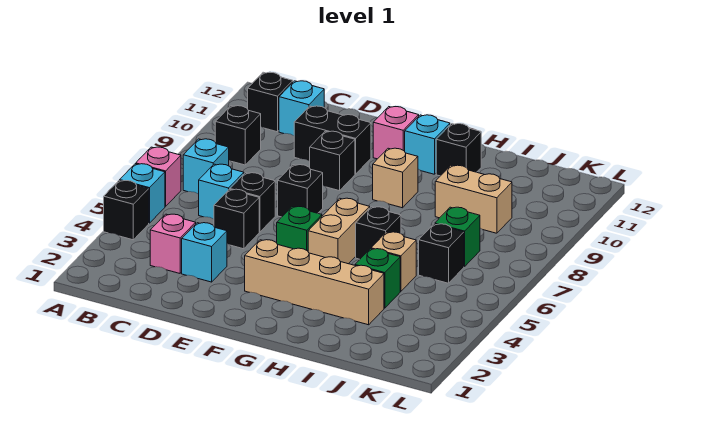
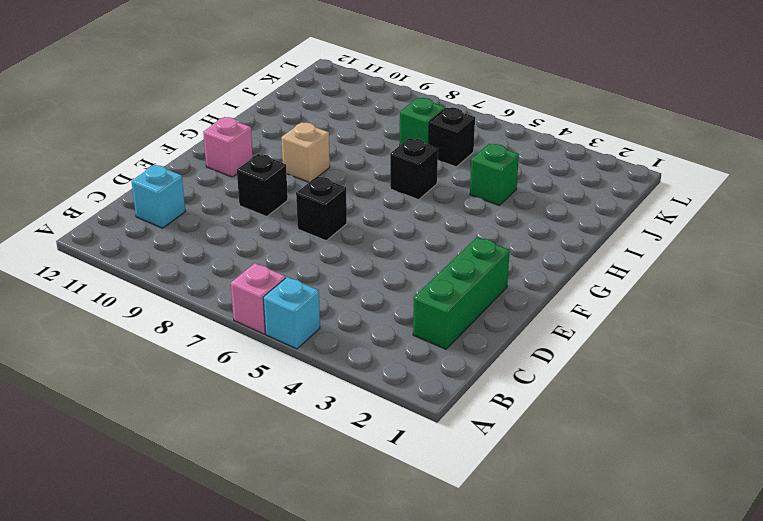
green 1x3 brick [413,237,510,349] -> none
none -> black 1x1 brick [104,180,149,240]
none -> cyan 1x1 brick [183,139,229,194]
none -> black 1x1 brick [215,106,261,165]

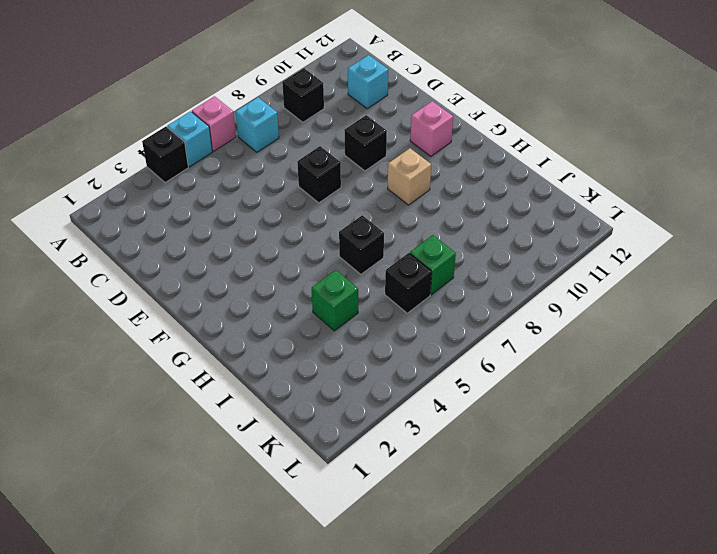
none -> black 1x1 brick [247,72,293,132]
none -> pink 1x1 brick [150,214,196,273]
none -> cyan 1x1 brick [199,164,244,219]

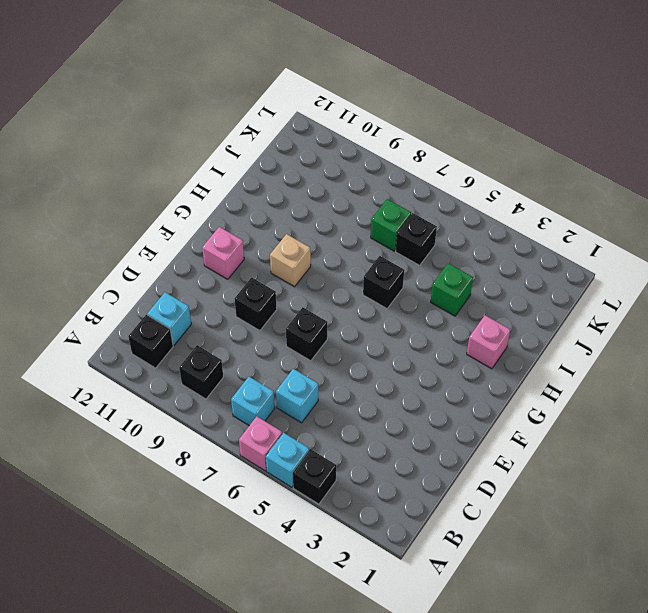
pink 1x1 brick [467,315,510,369] -> pink 1x1 brick moved to [150,214,196,273]
none -> cyan 1x1 brick [182,223,227,282]
none -> black 1x1 brick [214,189,259,249]
none -> black 1x1 brick [230,173,275,232]

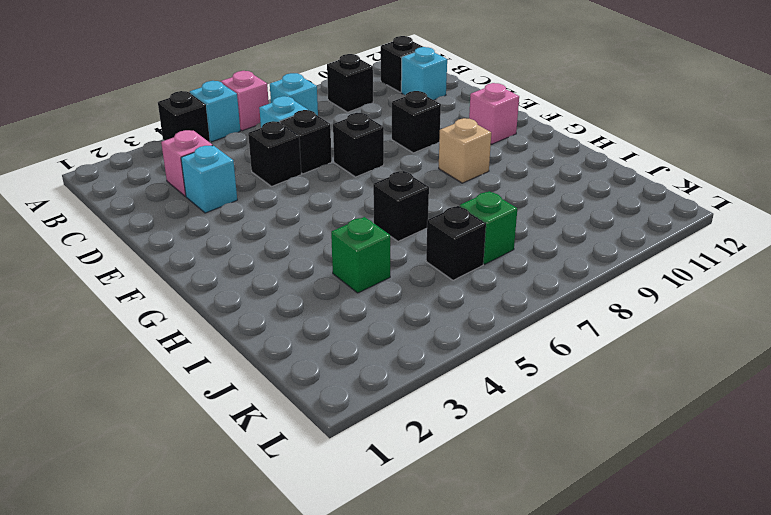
none -> black 1x2 brick [294,106,371,174]
none -> tan 1x4 brick [245,240,384,325]
none -> green 1x1 brick [277,207,322,251]

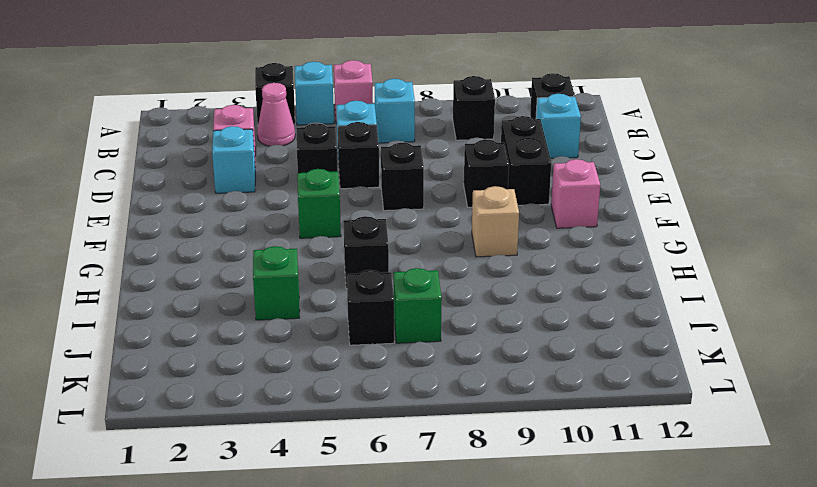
pink 1x1 cone [257,83,295,146] -> none
none -> tan 1x4 brick [245,240,384,325]
none -> tan 1x2 brick [308,198,370,264]
none -> cyan 1x1 brick [405,115,450,174]

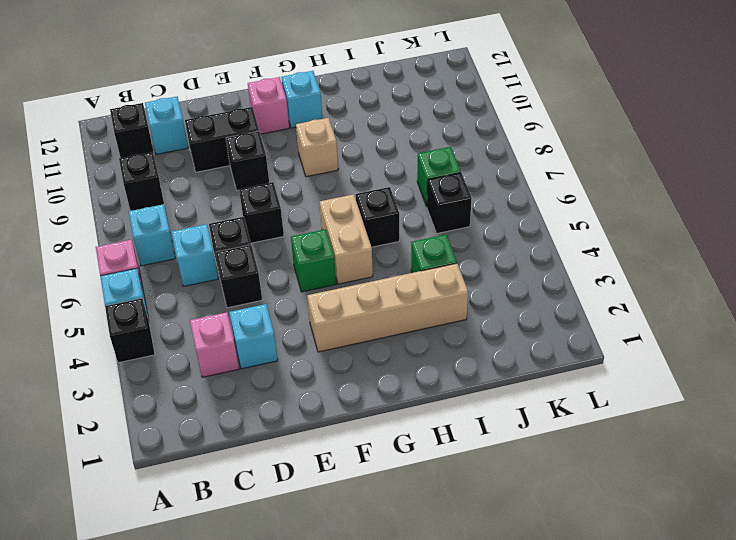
none -> black 1x1 brick [436,124,481,176]
none -> tan 1x1 brick [371,232,416,291]
none -> tan 1x2 brick [435,165,512,233]

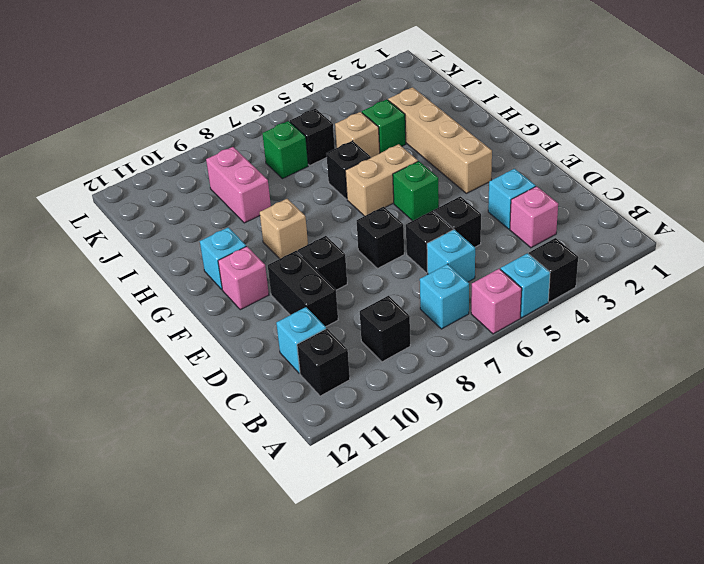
pink 1x2 brick [206,147,271,223] -> tan 1x2 brick [435,165,512,233]
none -> black 1x1 brick [436,124,481,176]

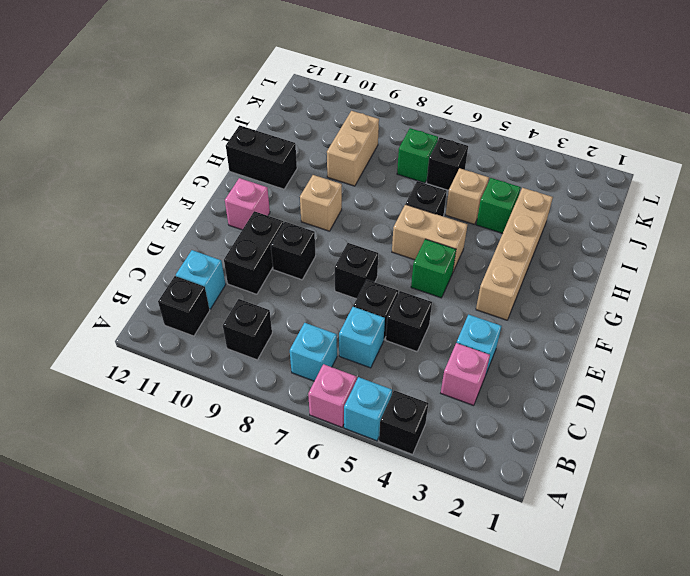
black 1x2 brick [226,125,297,189] -> black 1x1 brick [436,124,481,176]
none -> cyan 1x1 brick [405,115,450,174]

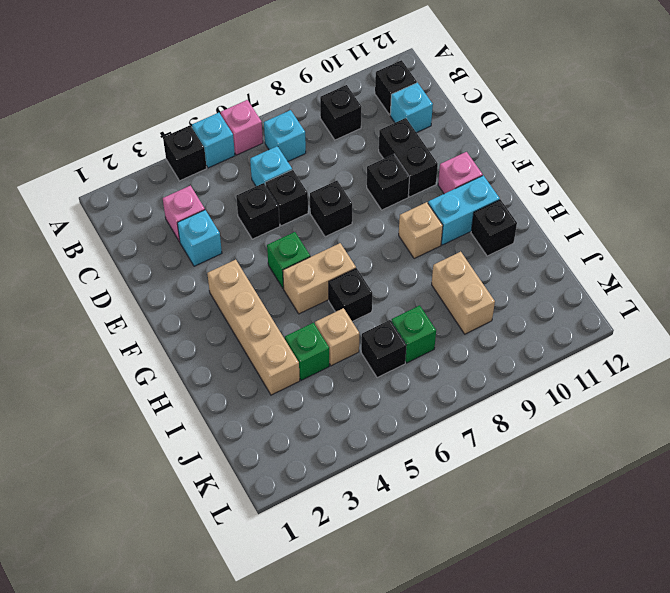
cyan 1x2 brick [428,176,500,245] -> cyan 1x1 brick [405,115,450,174]

